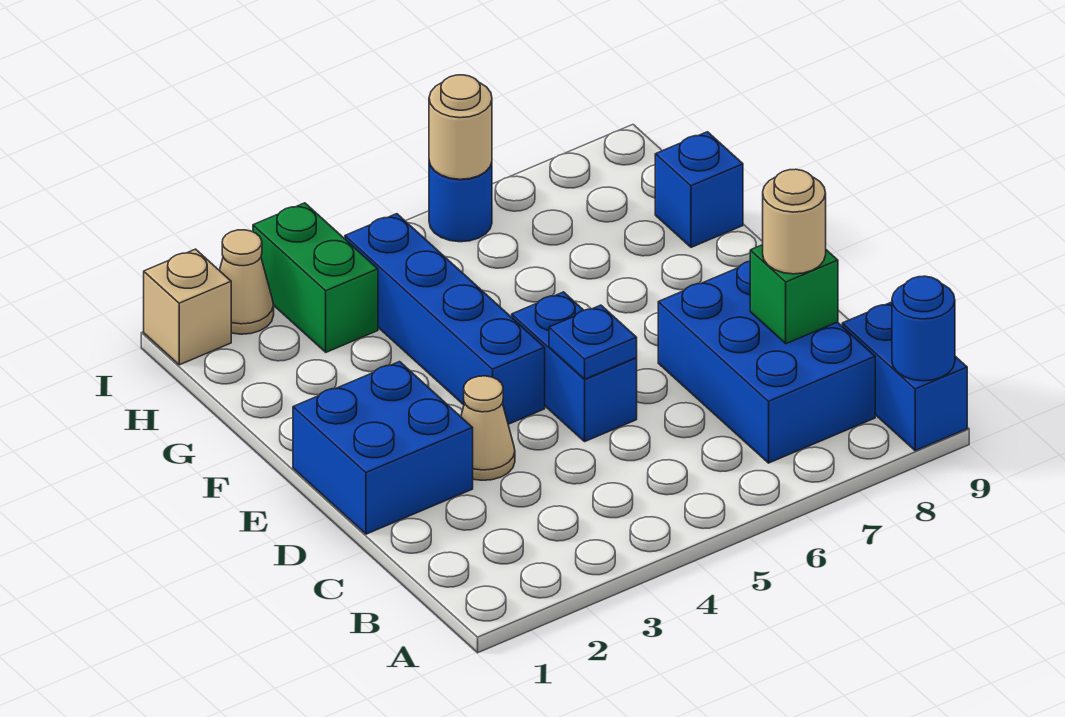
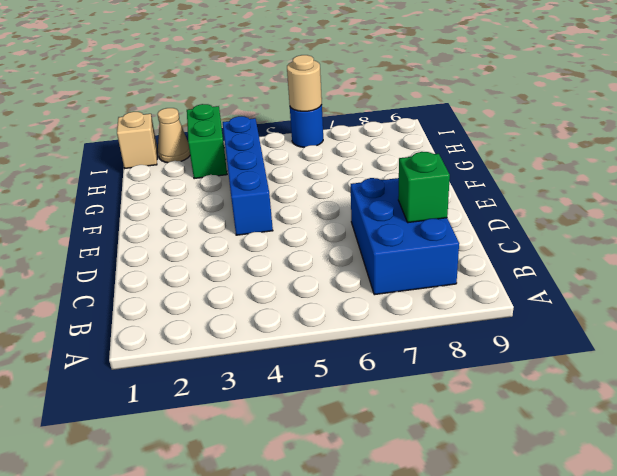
none -> blue 1x2 brick [842,302,967,451]
none -> blue 2x2 brick [293,362,473,534]
none -> tan 1x1 cone [461,376,515,480]

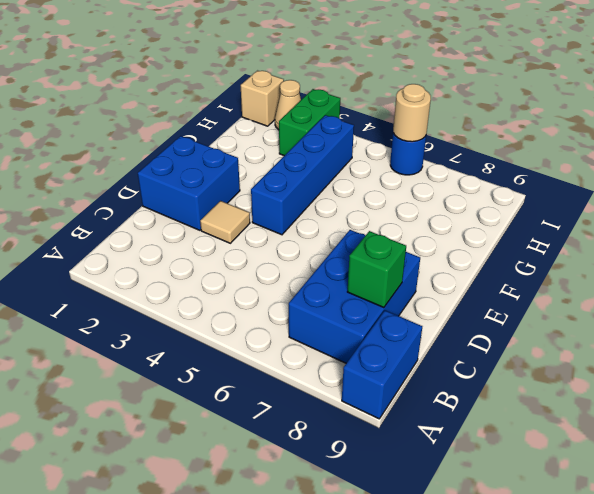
tan 1x1 tile [200,201,250,243] -> tan 1x1 cone [461,376,515,480]
none -> blue 1x2 brick [512,292,637,441]
none -> blue 1x1 brick [655,132,743,247]
none -> blue 1x1 round brick [892,276,955,381]

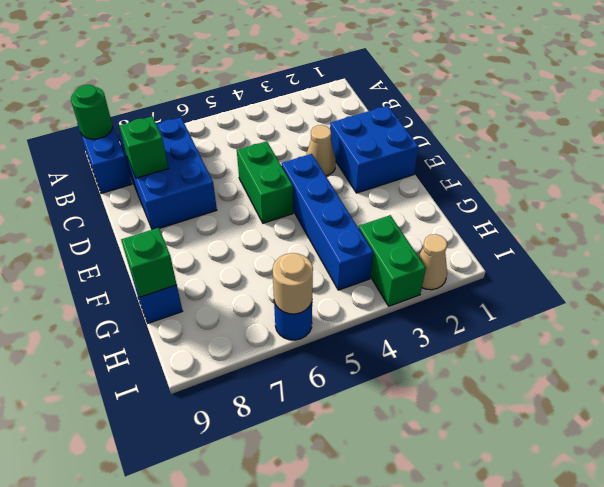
green 1x1 round brick [71,85,112,139] -> blue 1x1 round brick [892,276,955,381]
green 1x2 brick [237,141,293,223] -> blue 1x2 brick [512,292,637,441]
green 1x1 brick [121,228,177,297] -> none
none -> tan 1x1 brick [144,249,231,365]
none -> blue 1x1 plate [549,305,637,379]
none -> tan 1x1 round brick [763,169,826,274]

